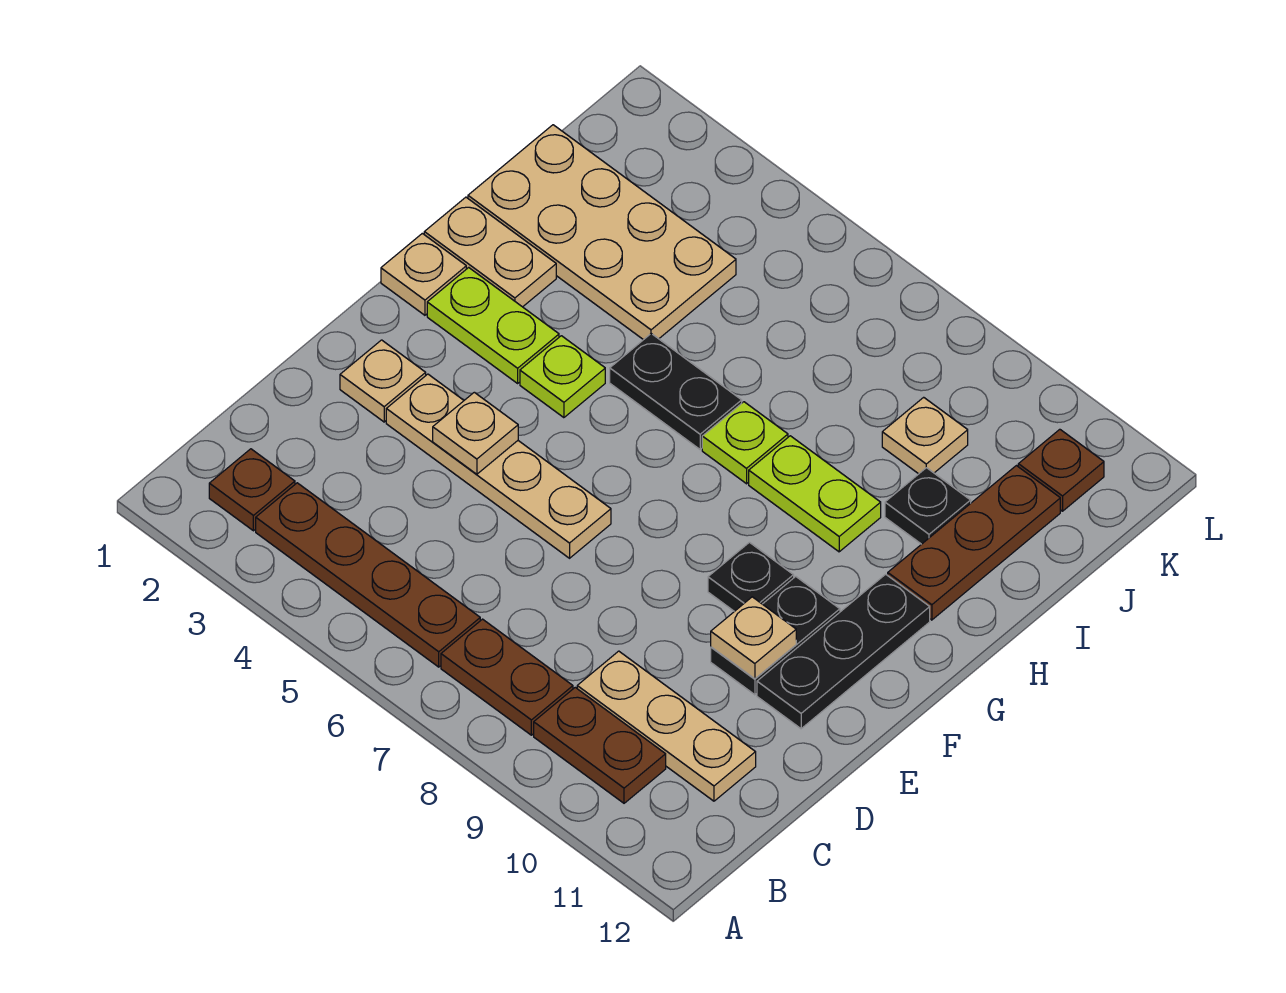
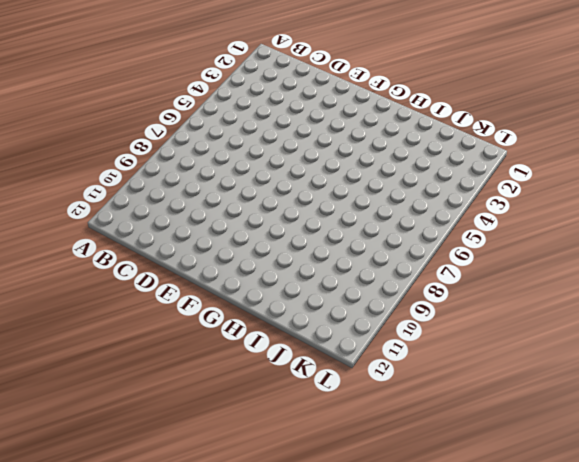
none -> brown 1x1 plate [209,449,295,531]
none -> brown 1x4 plate [256,483,480,667]
none -> brown 1x2 plate [441,619,573,735]

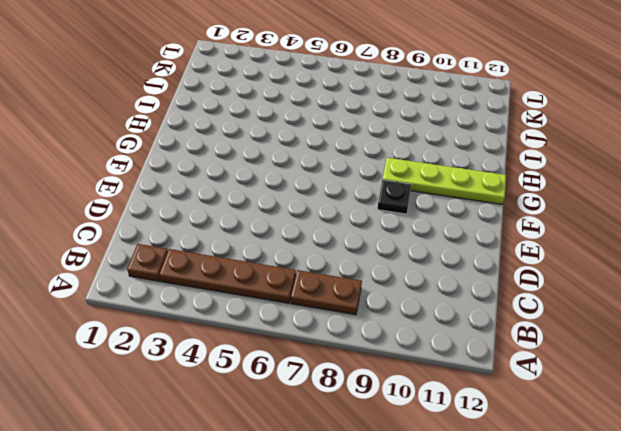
lime 1x4 plate [382,158,506,204] -> black 1x3 plate [757,574,930,729]
none -> brown 1x2 plate [534,687,666,803]
none -> tan 1x3 plate [577,651,756,801]
none -> tan 1x1 plate [340,340,426,422]

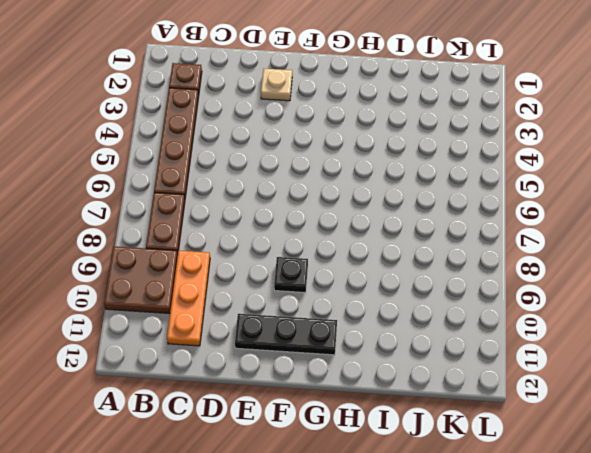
brown 2x2 plate [104,246,178,313] -> brown 1x2 plate [534,687,666,803]
orange 1x3 plate [167,251,210,346] -> tan 1x3 plate [577,651,756,801]
none -> tan 1x4 plate [386,374,611,558]
none -> black 1x2 plate [711,577,840,695]
none -> tan 1x1 plate [381,233,466,315]

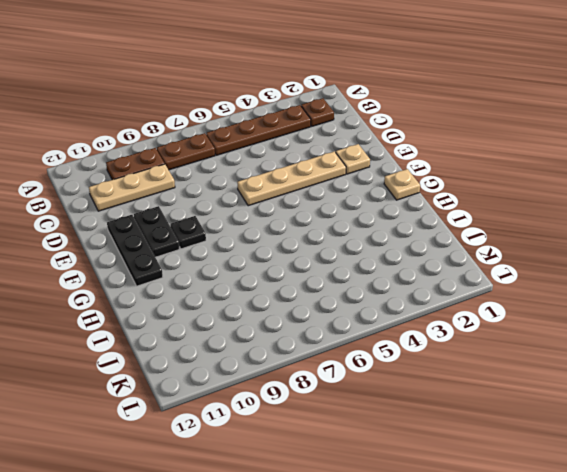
none -> lime 1x2 plate [427,268,559,383]
none -> lime 1x1 plate [520,336,605,418]
none -> tan 1x2 plate [424,197,556,307]

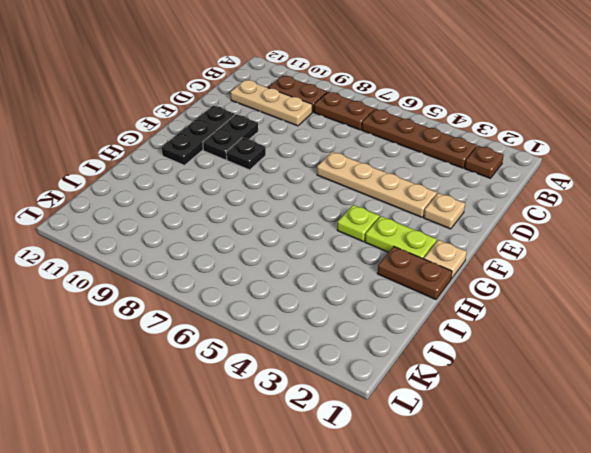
brown 1x2 plate [377,246,452,300] -> tan 1x2 plate [424,197,556,307]
none -> black 1x2 plate [610,334,742,449]
none -> lime 1x1 plate [702,402,788,484]
none -> lime 1x2 plate [749,436,881,552]

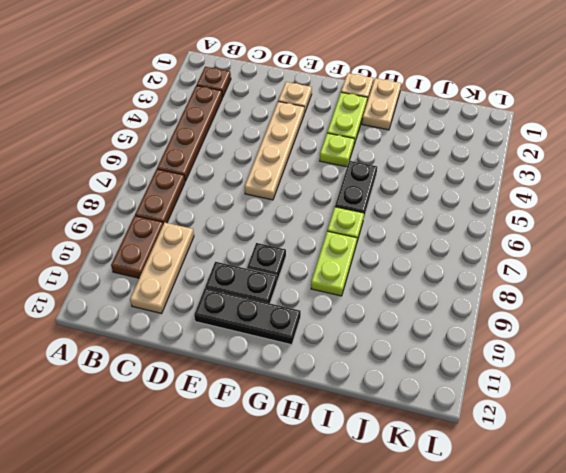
none -> brown 1x3 plate [888,466,1060,620]
none -> tan 2x4 plate [468,125,736,340]
none -> black 1x1 plate [885,468,971,544]

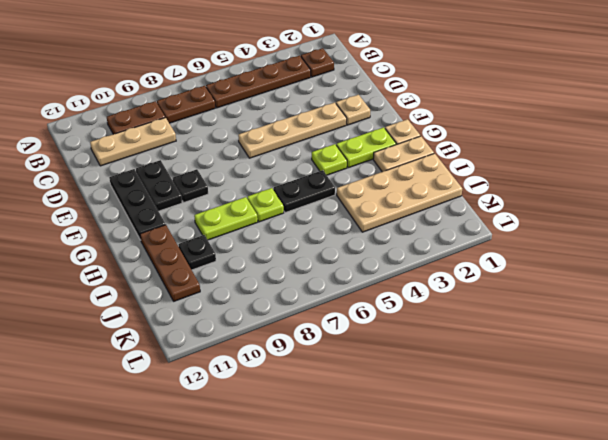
none -> tan 1x1 plate [882,397,968,474]
none -> brown 1x1 plate [1018,429,1104,511]
none -> tan 1x1 plate [433,392,518,474]

